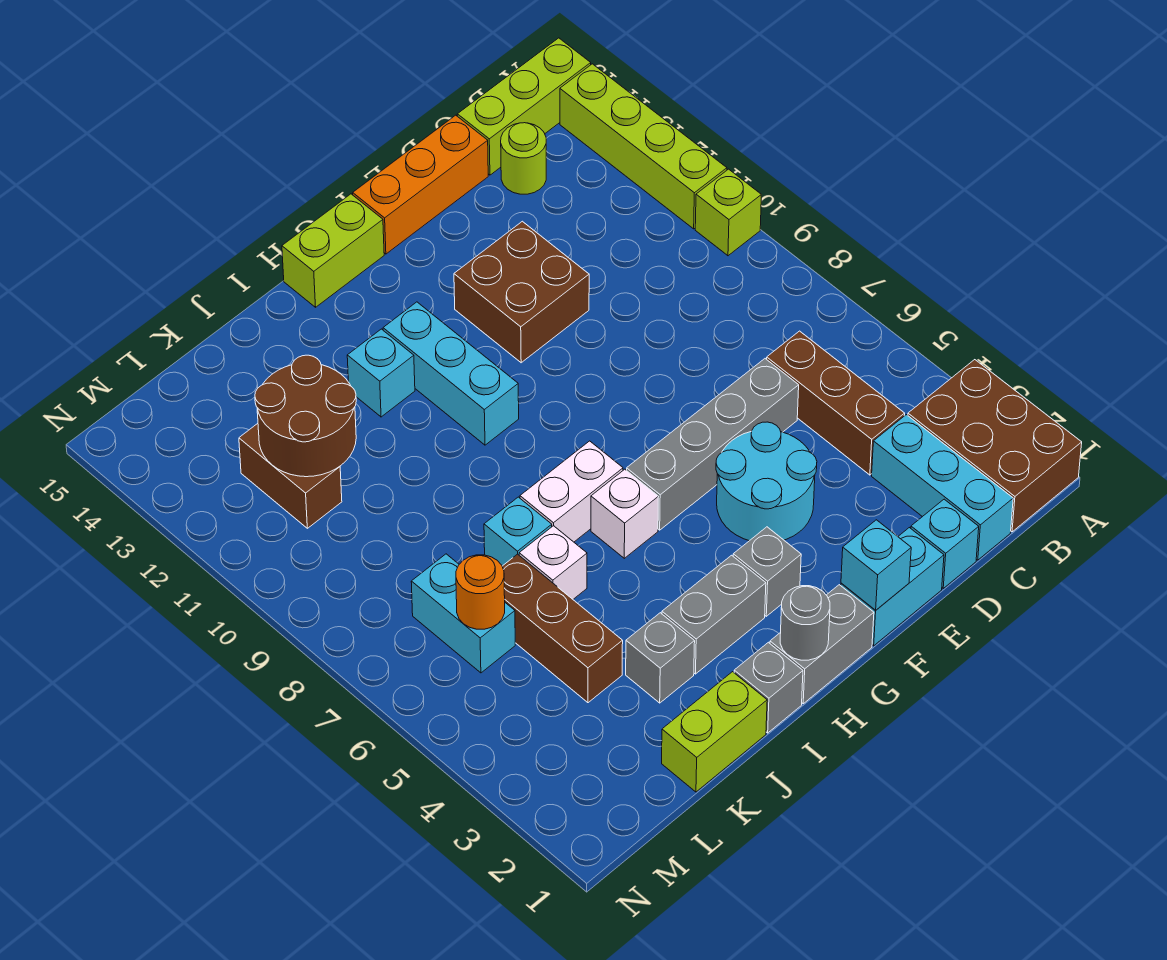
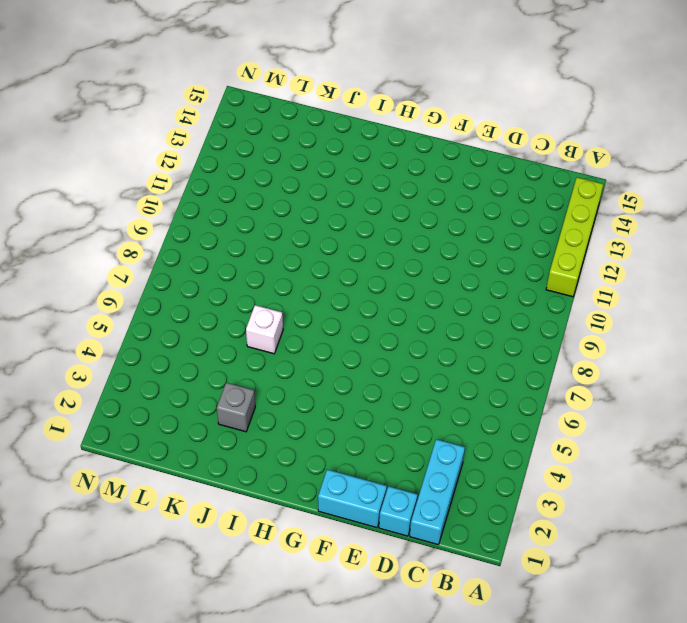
none -> brown 2x3 brick [908,360,1082,532]
none -> lime 1x1 brick [695,169,761,256]
none -> lime 1x3 brick [457,38,591,175]
none -> brown 1x3 brick [767,331,905,475]

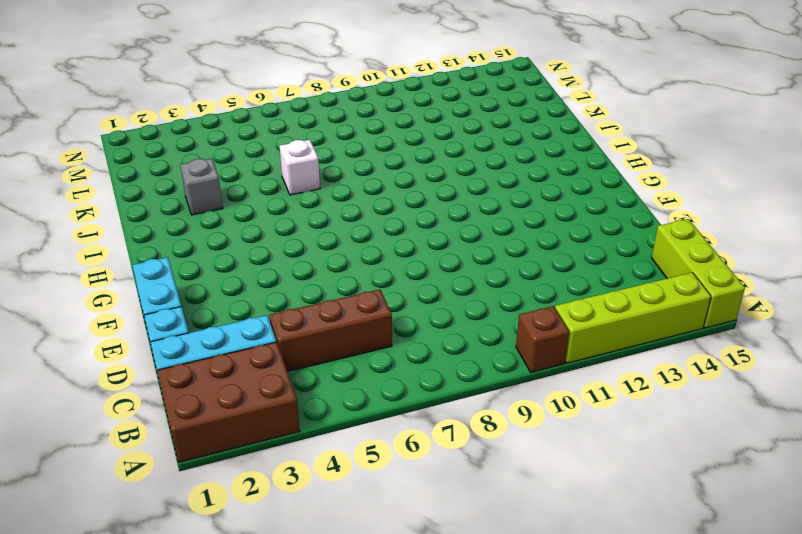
brown 1x1 brick [516,306,569,372] -> lime 1x1 brick [695,169,761,256]
none -> lime 1x1 round brick [501,123,546,194]
none -> grey 1x4 brick [627,359,799,530]
none -> orange 1x3 brick [353,115,488,254]
none -> cyan 2x2 round brick [716,422,817,541]

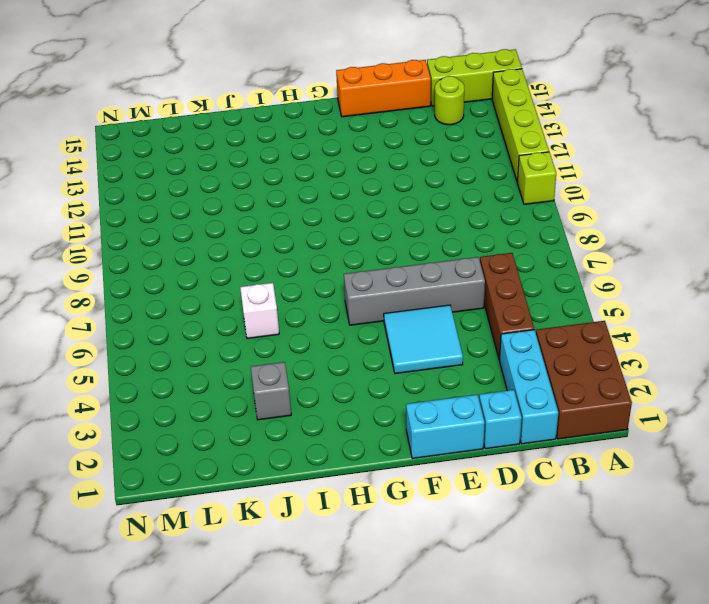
cyan 2x2 tile [384,305,463,374] -> cyan 2x2 round brick [716,422,817,541]
none -> brown 2x2 brick [454,221,589,363]
none -> grey 1x2 brick [770,585,874,704]
none -> grey 1x1 brick [733,527,801,616]
none -> lime 1x2 brick [282,194,384,307]

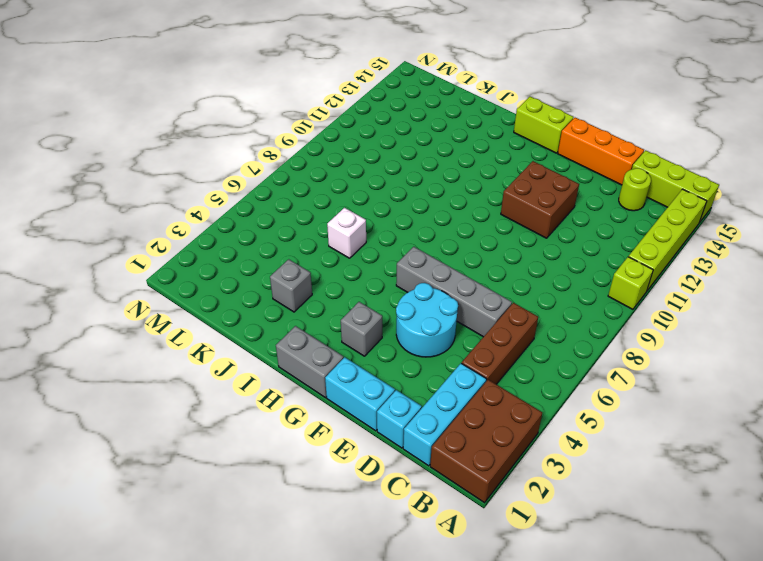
none -> grey 1x2 brick [662,555,766,674]
none -> white 1x1 brick [591,469,658,558]
none -> white 1x2 brick [520,441,623,542]
none -> cyan 1x3 brick [383,302,519,445]

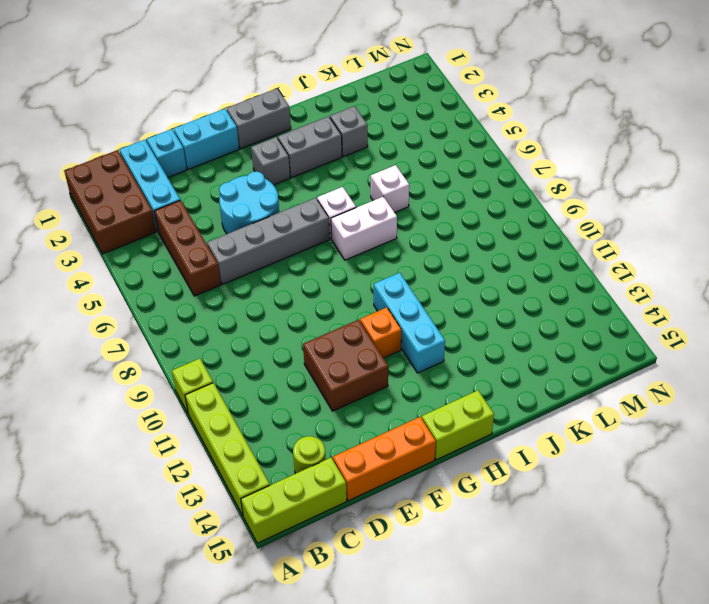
orange 1x1 brick [360,307,401,358] -> none
none -> grey 1x1 brick [734,642,803,733]
none -> cyan 1x1 brick [347,329,415,417]
none -> lime 1x2 brick [662,672,767,792]
none -> cyan 1x1 brick [484,497,552,566]

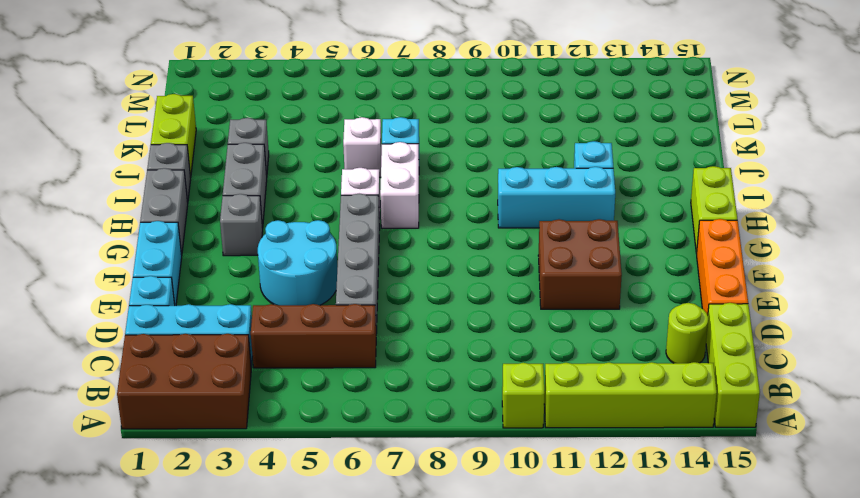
none -> brown 1x3 brick [502,554,623,703]
none -> cyan 1x2 brick [411,554,515,673]
none -> brown 1x2 brick [239,424,342,528]
none -> cyan 1x1 brick [841,520,911,610]

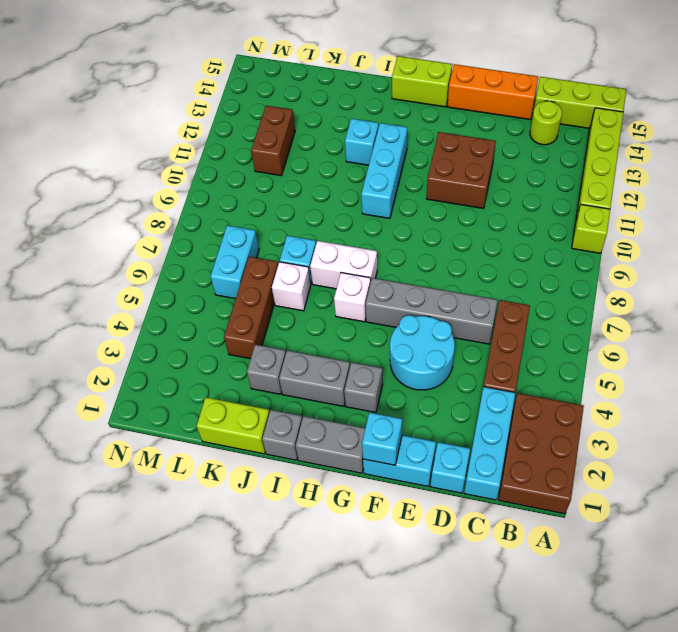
none -> grey 1x1 round brick [780,586,830,660]
none -> brown 2x2 round brick [255,355,356,477]
none -> orange 1x1 round brick [456,555,505,629]

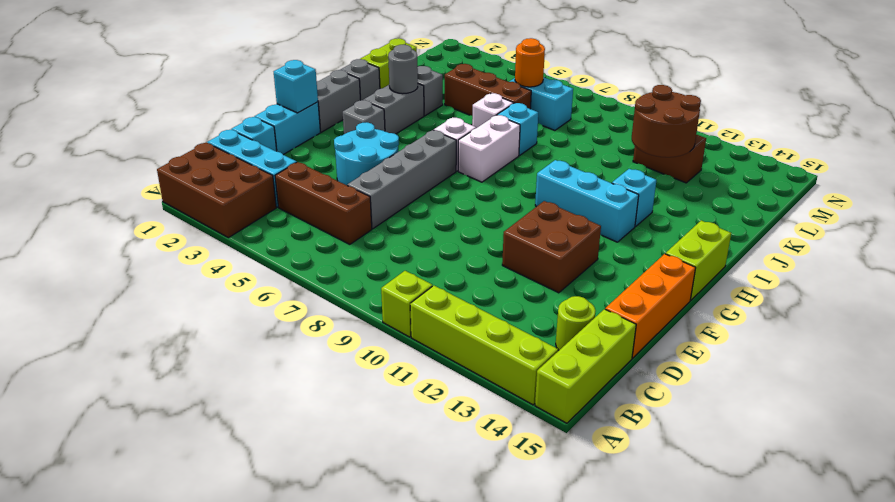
grey 1x1 round brick [388,45,418,94] -> grey 1x1 round brick moved to [780,586,830,660]

